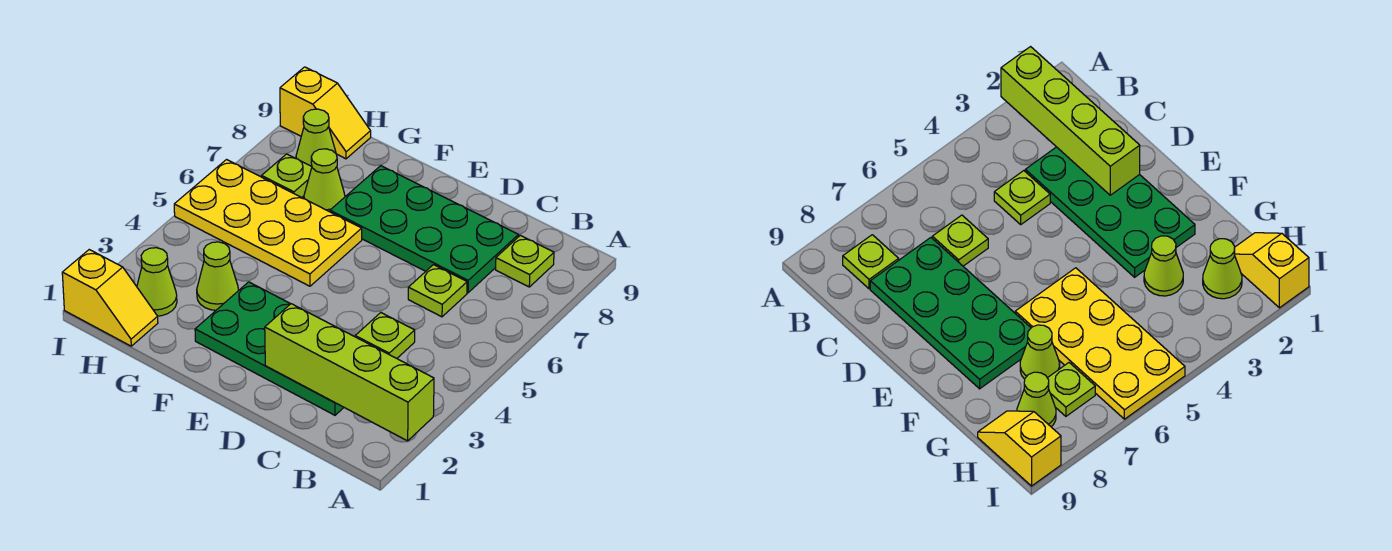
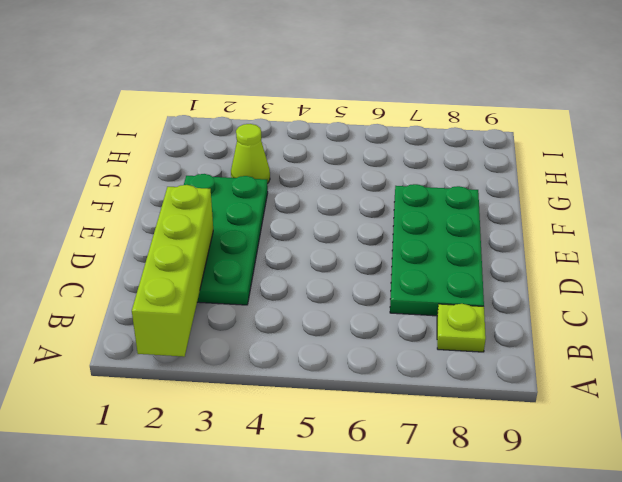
none -> lime 1x1 plate [355,313,415,358]
none -> lime 1x1 plate [408,265,467,317]
none -> yellow 2x4 plate [174,160,362,286]

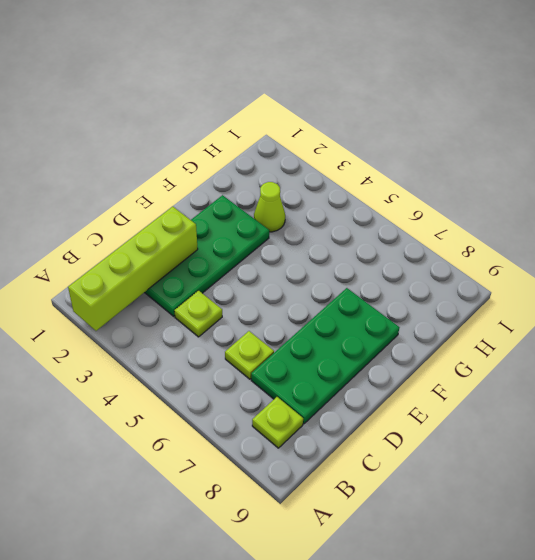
none -> yellow 2x4 plate [174,160,362,286]
none -> lime 1x1 cone [304,149,345,212]
none -> yellow 1x2 slope [62,250,158,346]

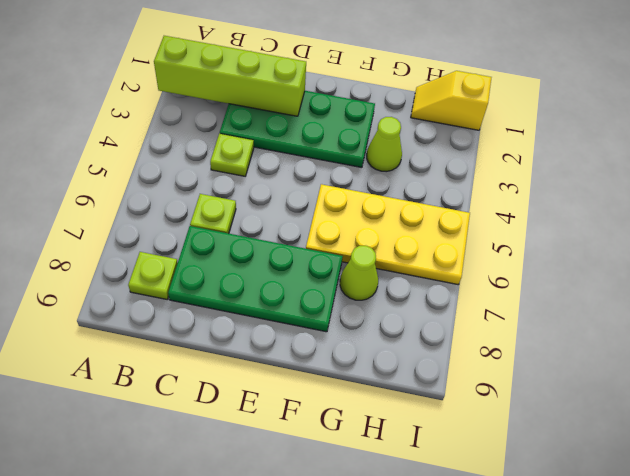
none -> lime 1x1 cone [137,248,177,316]
none -> lime 1x1 plate [262,154,312,197]
none -> lime 1x1 cone [296,109,336,166]

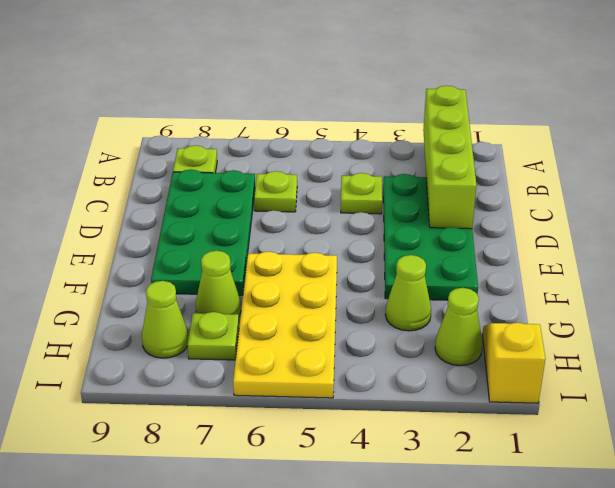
none -> yellow 1x2 slope [280,67,371,159]

